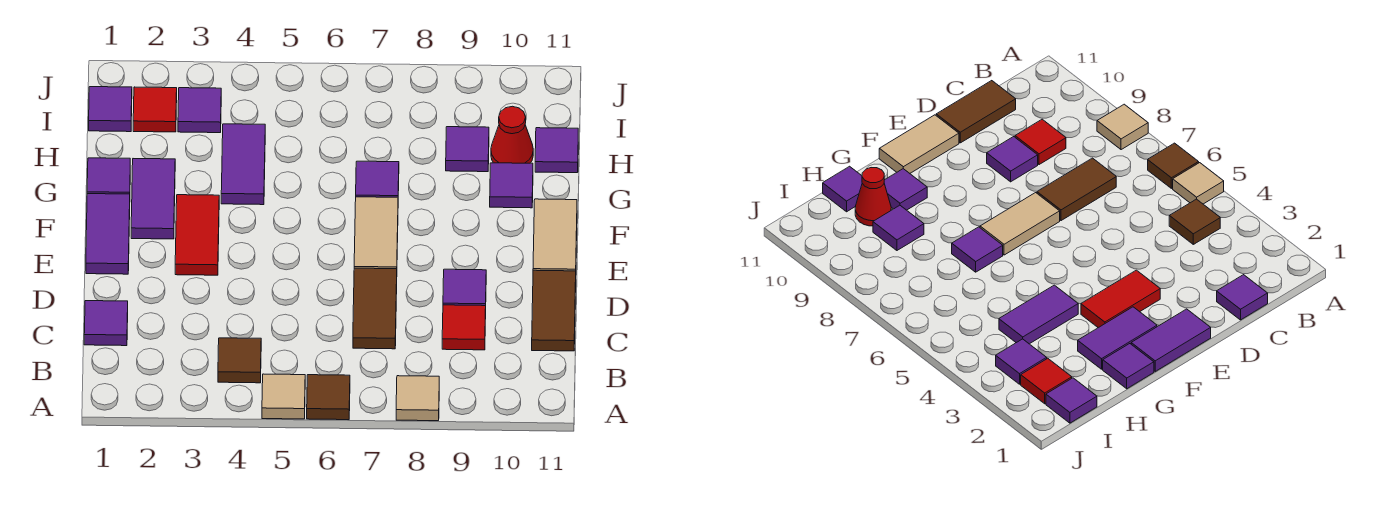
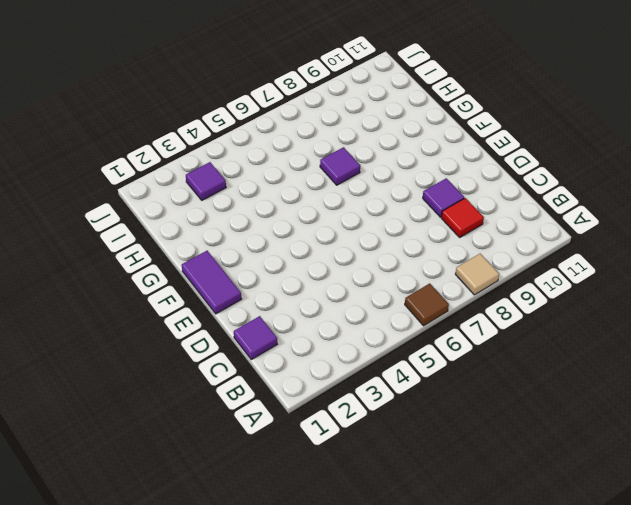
none -> tan 1x1 tile [262,374,305,419]
none -> brown 1x1 tile [218,338,261,383]
none -> brown 1x2 tile [353,268,397,349]

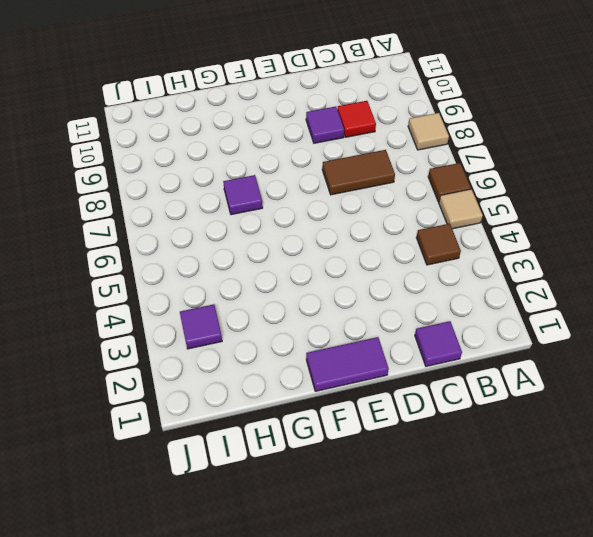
none -> brown 1x2 tile [532,270,576,351]
none -> red 1x2 tile [175,195,219,275]
none -> tan 1x2 tile [354,197,398,269]

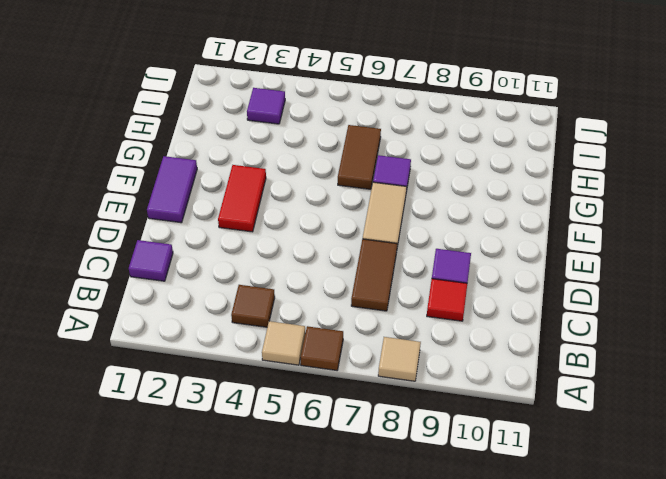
brown 1x2 tile [338,125,381,189] -> brown 1x2 tile moved to [532,270,576,351]
none -> tan 1x2 tile [533,199,577,271]
none -> purple 1x2 tile [131,159,175,239]
none -> purple 1x1 tile [87,158,130,194]

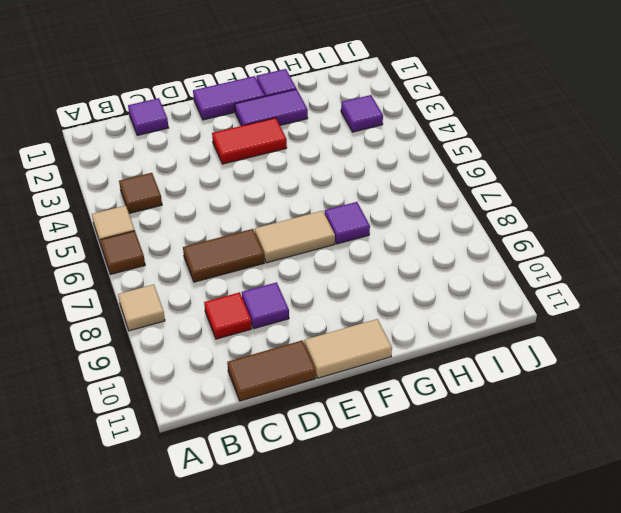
none -> purple 1x2 tile [221,124,265,205]
none -> purple 1x1 tile [490,163,533,208]
none -> purple 1x1 tile [446,127,489,172]

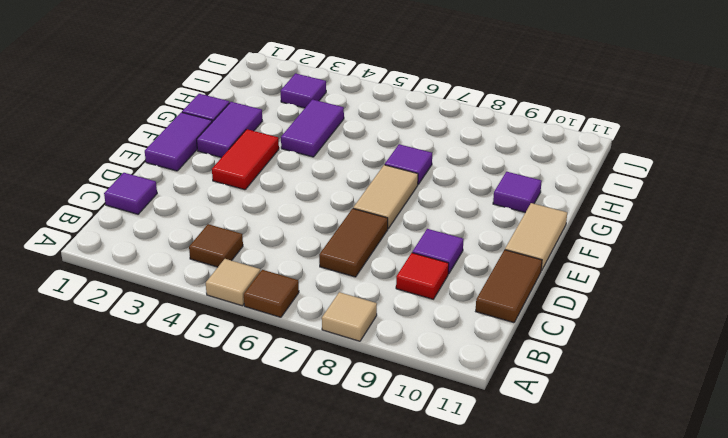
none -> purple 1x1 tile [446,127,489,172]
none -> red 1x1 cone [491,106,533,163]
none -> purple 1x1 tile [535,128,578,173]

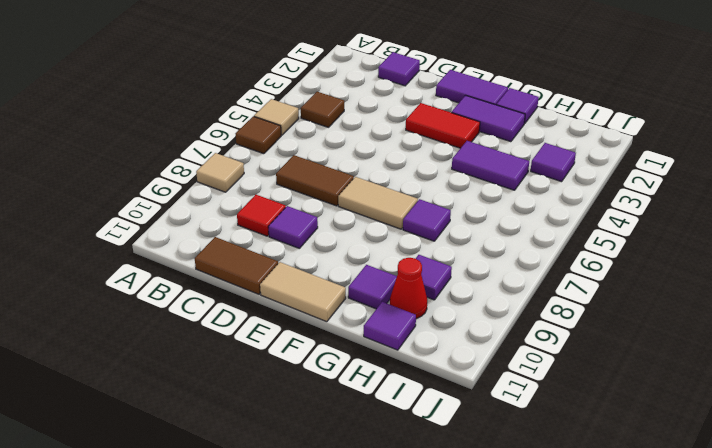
none -> purple 1x1 tile [89,87,132,132]
none -> red 1x1 tile [133,87,177,132]

